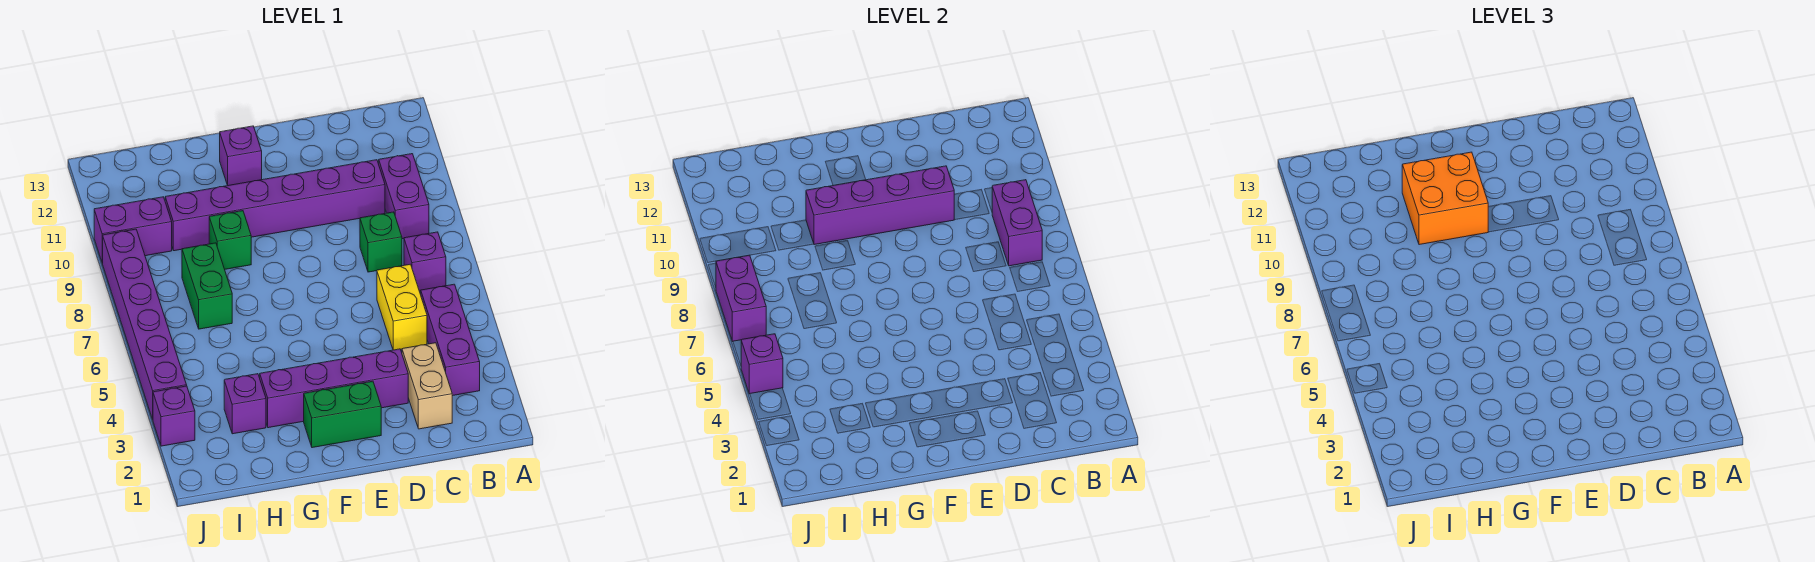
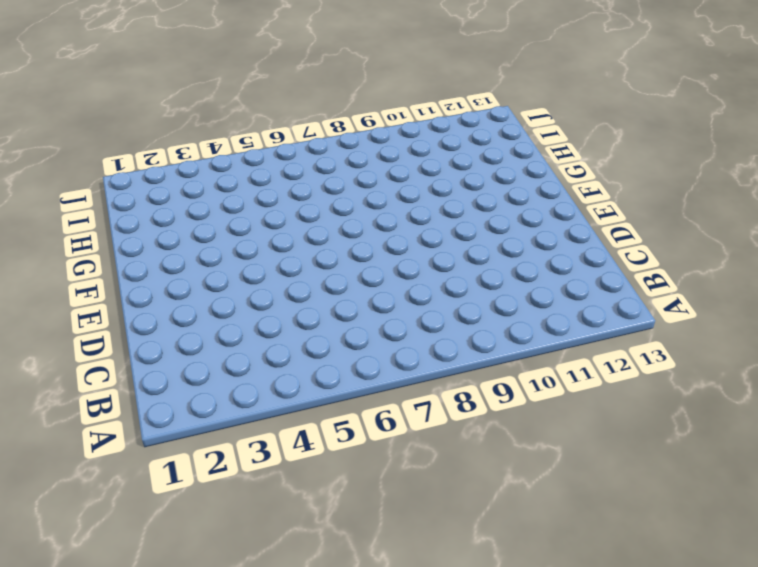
none -> purple 1x3 brick [421,284,480,396]
none -> purple 1x1 brick [404,232,446,291]
none -> purple 1x2 brick [379,154,429,239]

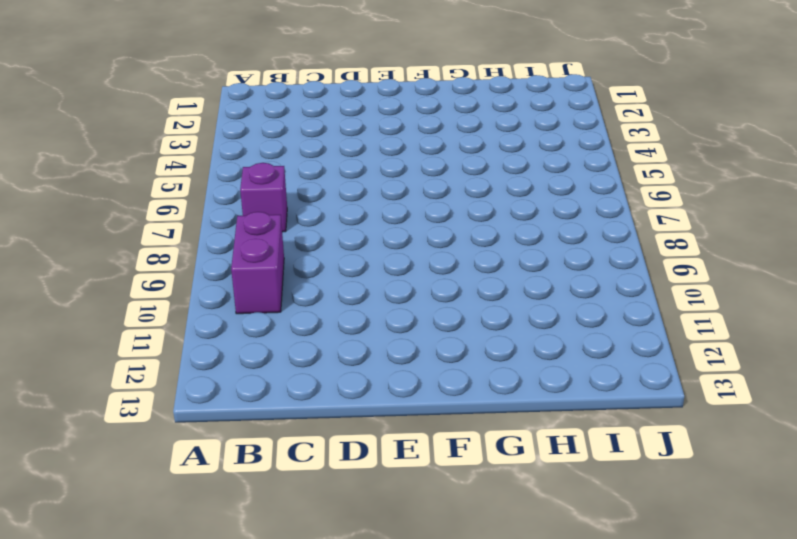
none -> purple 1x3 brick [421,284,480,396]
none -> tan 1x2 brick [402,343,452,429]
none -> yellow 1x2 brick [377,264,427,350]

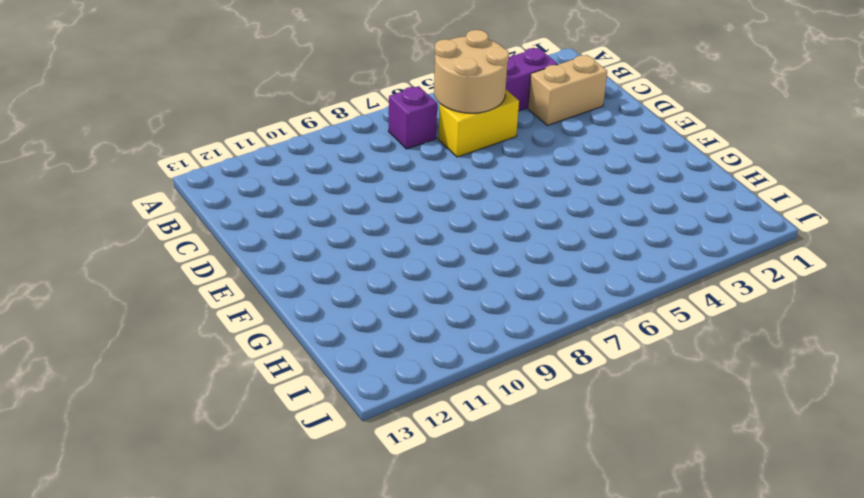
tan 2x2 round brick [434,30,509,113] -> none
none -> purple 1x2 brick [379,154,429,239]
none -> green 1x1 brick [360,212,402,272]
none -> purple 1x6 brick [165,160,385,251]

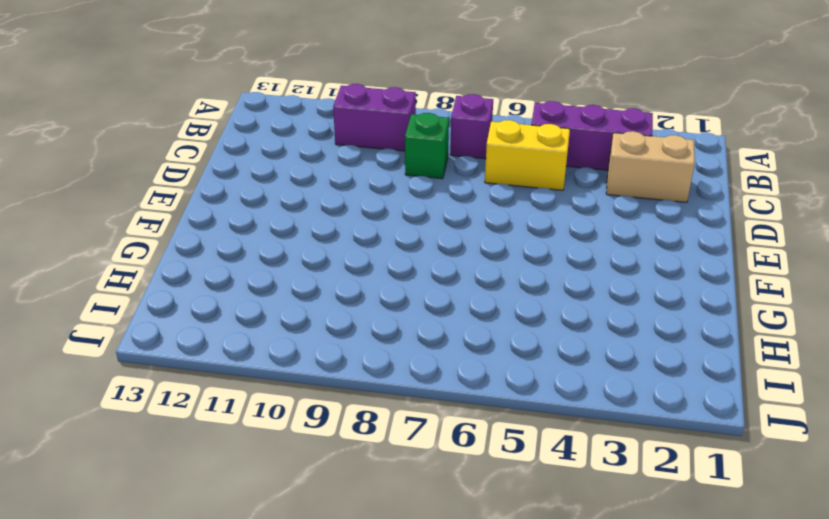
none -> purple 1x6 brick [165,160,385,251]
none -> purple 1x4 brick [260,349,408,428]
none -> green 1x2 brick [304,381,381,448]

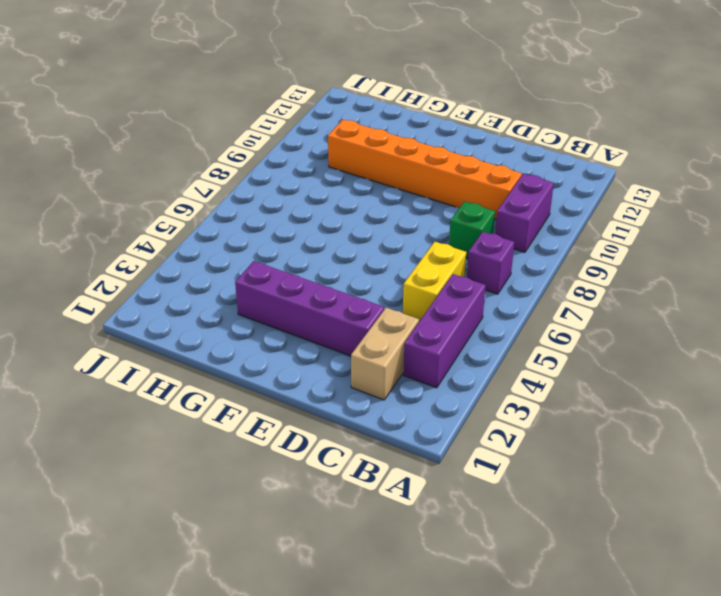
orange 1x6 brick [328,120,522,220] -> purple 1x6 brick [165,160,385,251]
none -> green 1x2 brick [304,381,381,448]
none -> purple 1x1 brick [220,126,262,186]
none -> green 1x1 brick [209,211,251,269]

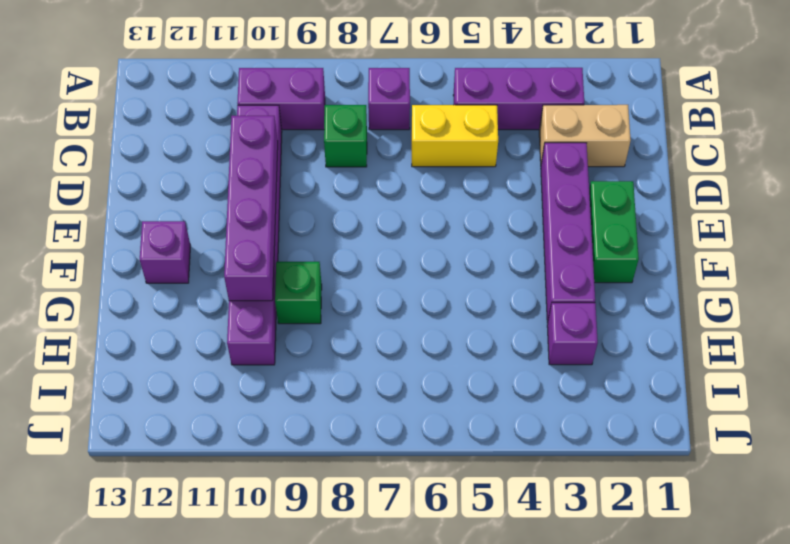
none -> green 1x2 brick [182,243,232,329]
none -> purple 1x2 brick [94,197,172,263]
none -> purple 1x1 brick [153,386,195,446]

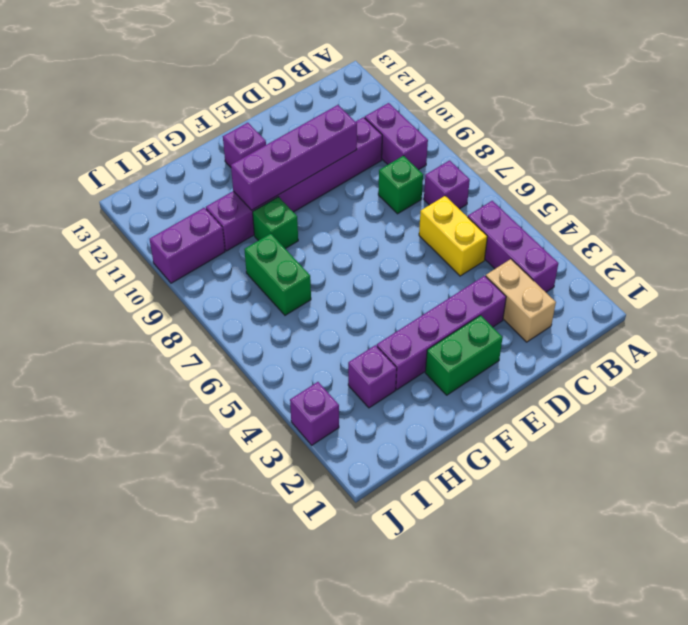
none -> purple 1x6 brick [103,229,187,419]
none -> purple 1x2 brick [992,180,1042,266]
none -> purple 1x1 brick [741,334,783,394]

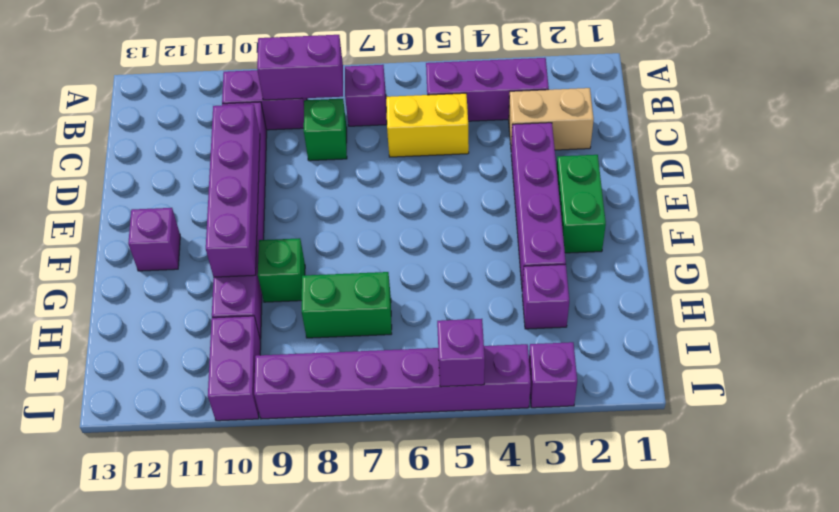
none -> purple 1x2 brick [716,255,766,341]
none -> orange 2x2 brick [1402,152,1488,245]

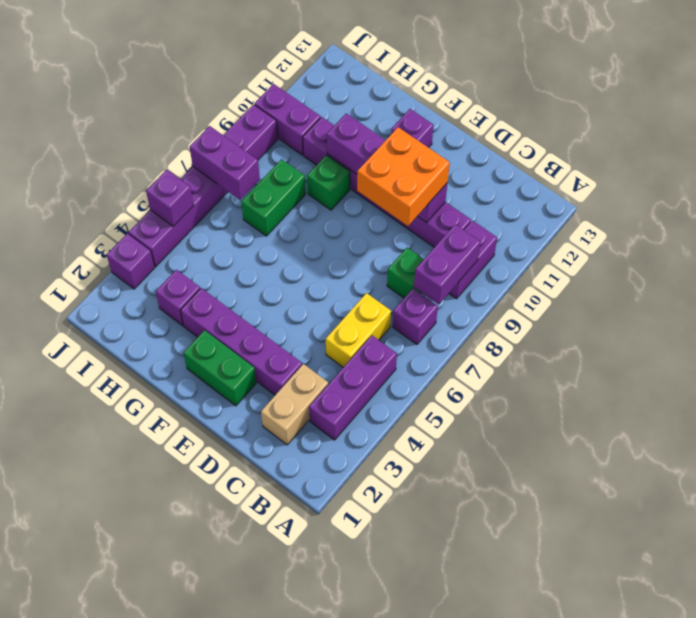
orange 2x2 brick [357,127,450,226] -> orange 2x2 brick moved to [1402,152,1488,245]
purple 1x2 brick [190,126,260,200] -> purple 1x2 brick turned to [716,255,766,341]

